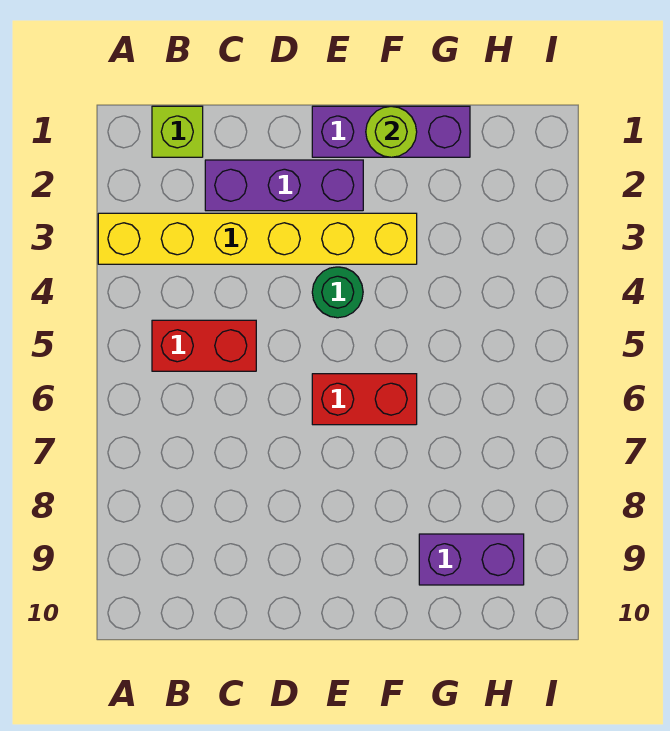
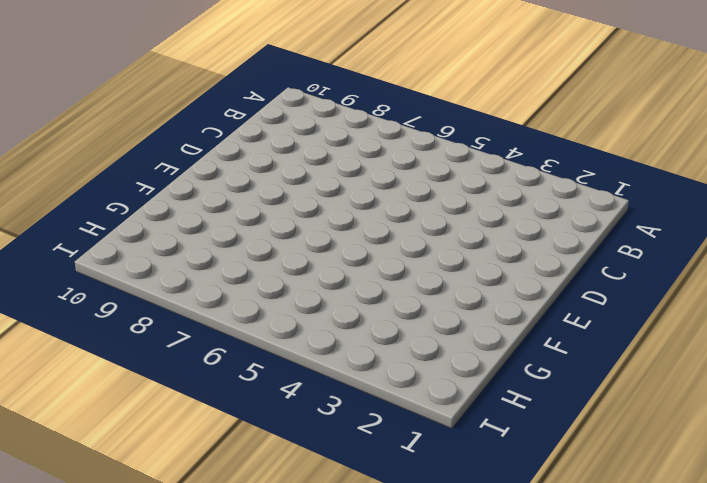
none -> yellow 1x6 brick [98,213,417,264]
none -> lime 1x1 brick [152,106,203,157]

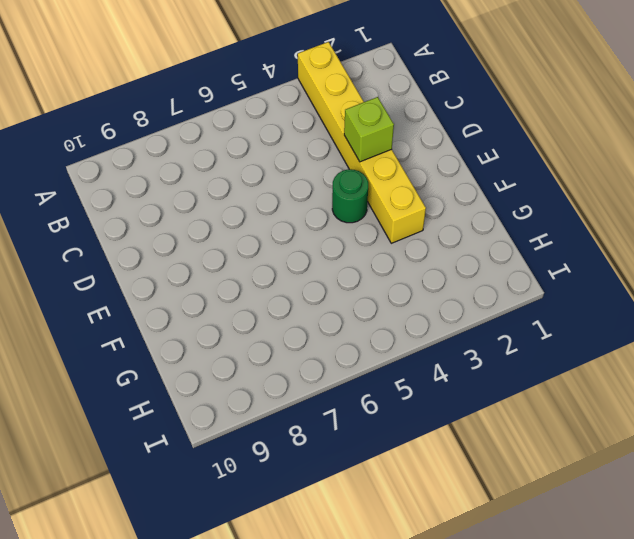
lime 1x1 brick [344,97,394,162] -> lime 1x1 brick moved to [152,106,203,157]
none -> red 1x2 brick [152,320,256,371]
none -> purple 1x3 brick [205,160,363,211]

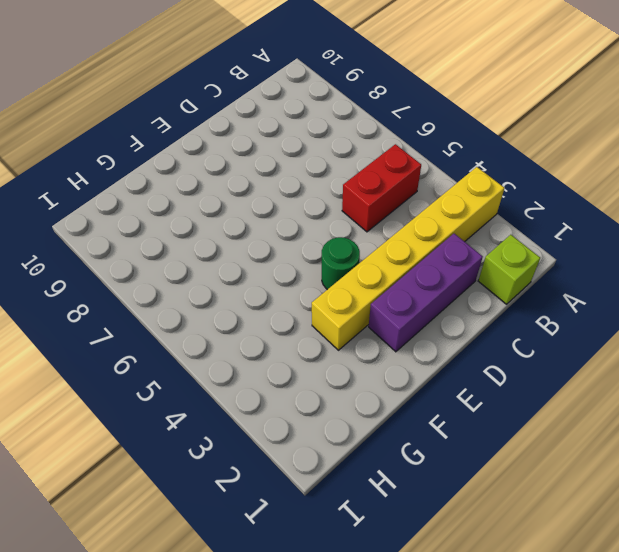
none -> purple 1x3 brick [312,106,470,157]
none -> red 1x2 brick [312,374,417,425]

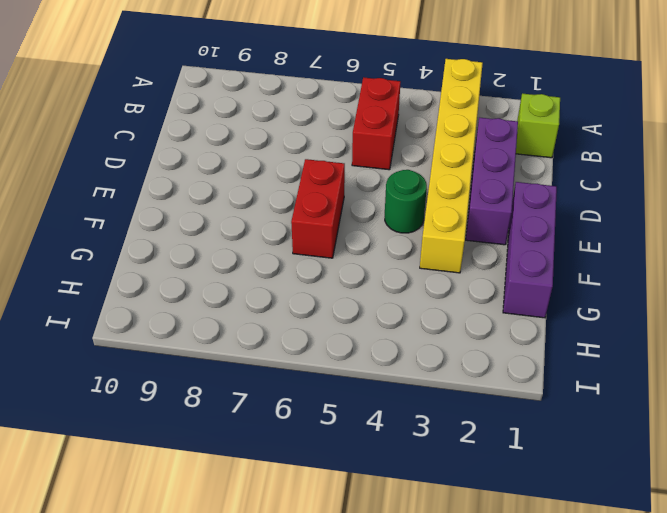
none -> purple 1x2 brick [419,534,524,585]
none -> lime 1x1 round brick [366,106,417,157]

